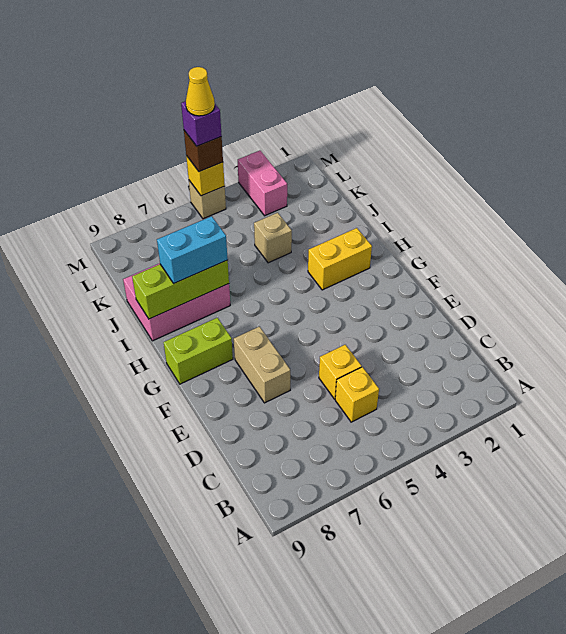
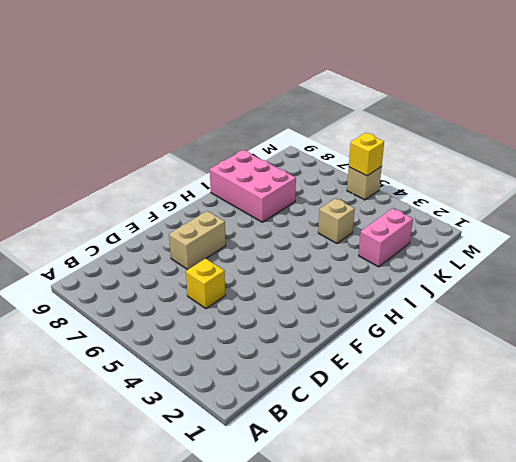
pink 1x2 brick [359,208,413,267] -> pink 1x2 brick moved to [238,151,287,216]
none -> yellow 1x1 brick [335,367,379,422]
none -> lime 1x2 brick [163,318,233,384]
none -> yellow 1x2 brick [308,228,372,290]

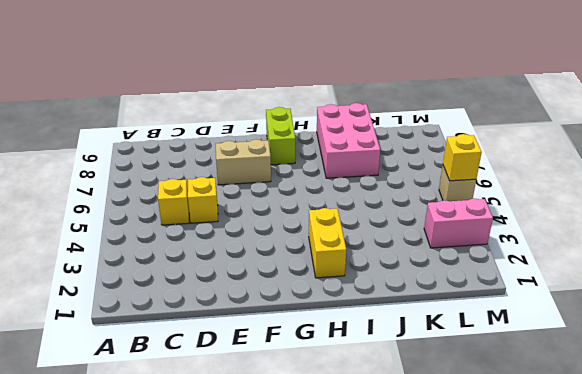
none -> tan 1x1 brick [254,213,292,263]
none -> lime 1x3 brick [132,260,229,319]
none -> cyan 1x2 brick [157,216,228,283]

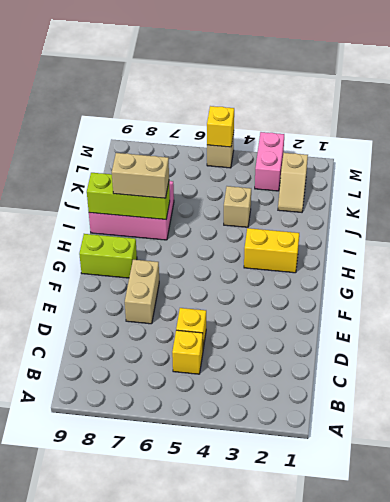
tan 1x2 brick [112,153,169,198] -> cyan 1x2 brick [157,216,228,283]
tan 1x2 slope [278,153,308,212] -> none
none -> brown 1x1 brick [184,131,223,172]
none -> purple 1x1 brick [181,101,222,146]
none -> yellow 1x1 cone [186,67,215,116]

